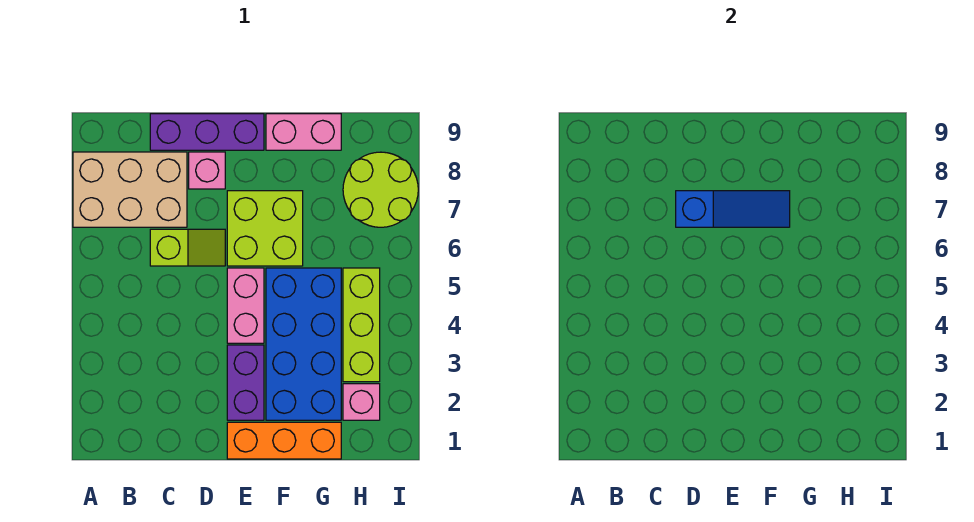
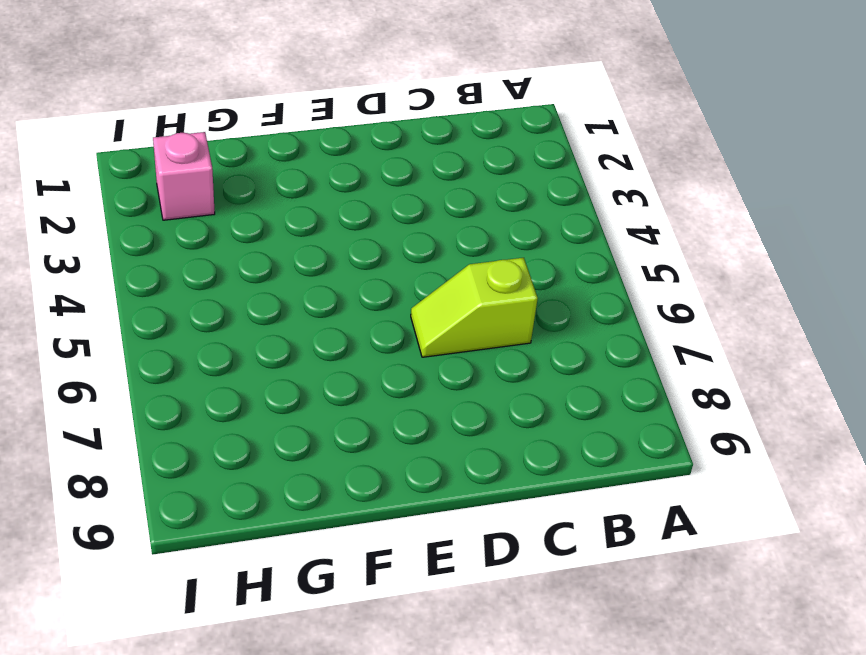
none -> tan 2x3 brick [73,152,187,227]
none -> purple 1x3 brick [150,114,264,150]
none -> pink 1x1 brick [189,152,225,189]

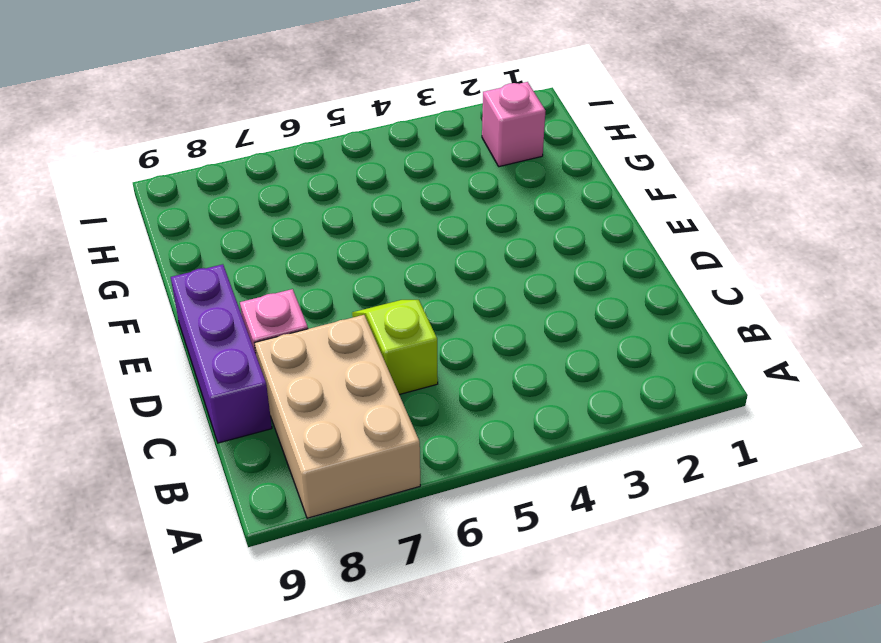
none -> orange 1x3 brick [227,422,341,459]
none -> purple 1x2 brick [227,345,264,420]
none -> pink 1x2 brick [227,268,264,343]

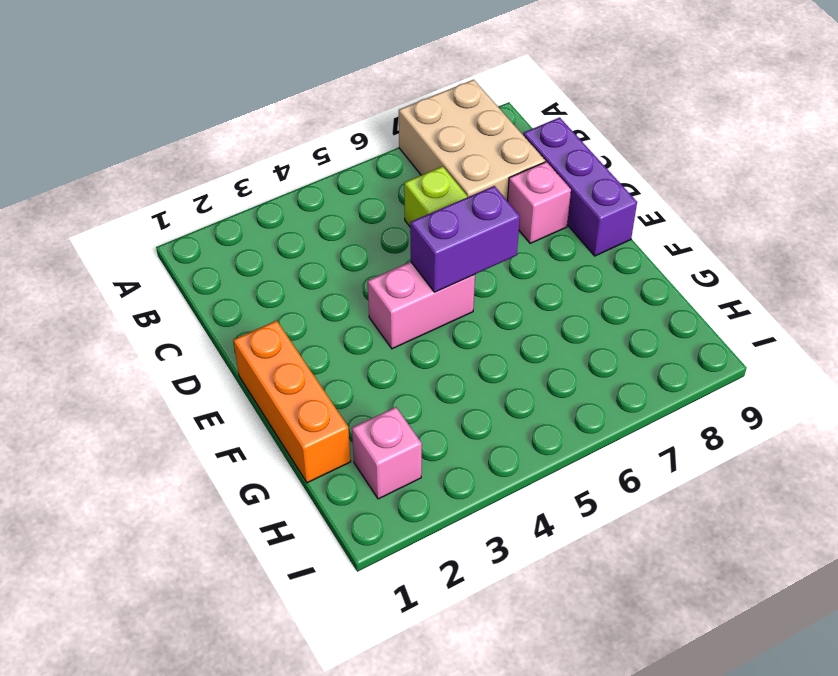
purple 1x2 brick [410,186,520,292] -> purple 1x2 brick moved to [227,345,264,420]
none -> lime 2x2 brick [227,191,303,266]
none -> blue 2x4 brick [266,268,341,420]
none -> pink 1x2 brick [266,114,341,150]

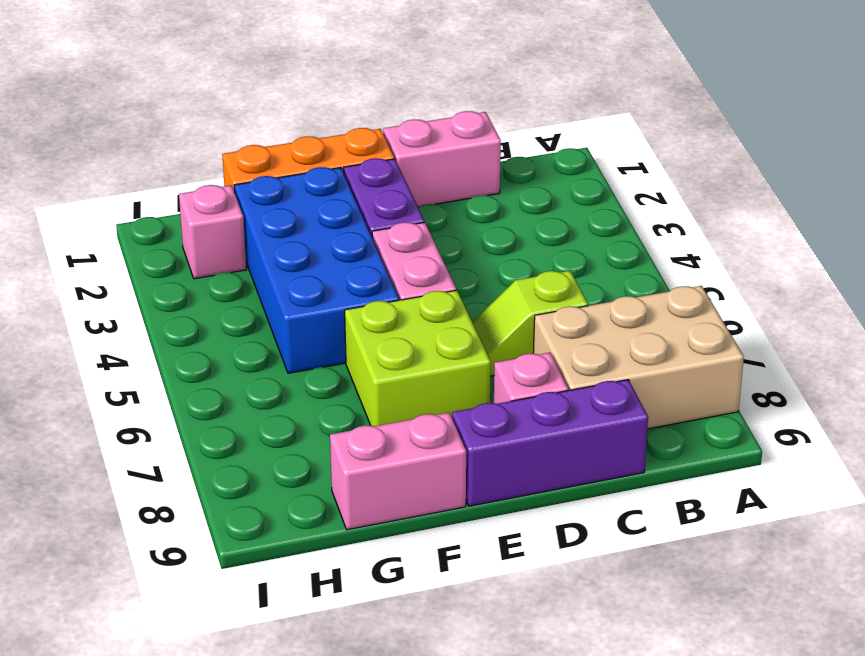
pink 1x2 brick [383,111,501,207] -> none
none -> lime 1x3 brick [343,268,380,382]
none -> lime 2x2 round brick [343,152,418,227]
none -> blue 1x3 slope [676,191,790,227]

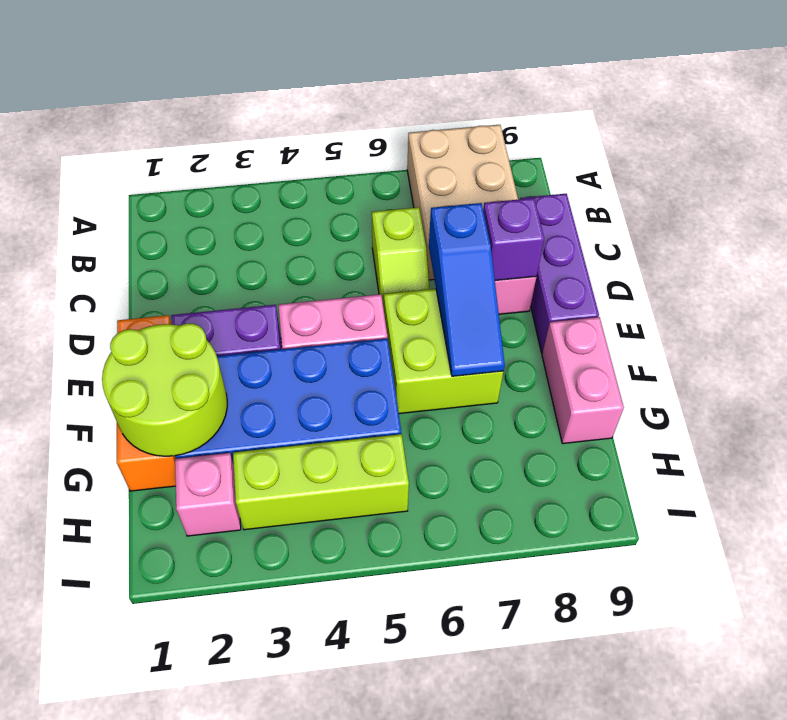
purple 1x1 brick [483,198,544,281] -> none
lime 2x2 round brick [102,323,227,456] -> lime 2x2 round brick moved to [343,152,418,227]

